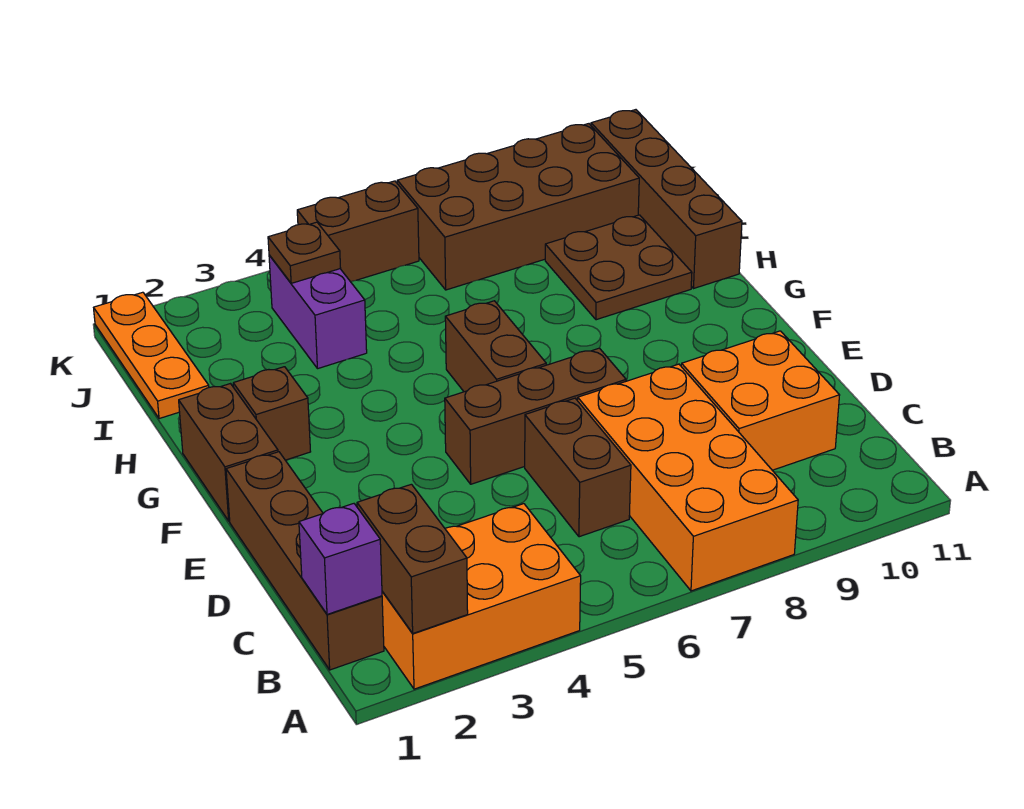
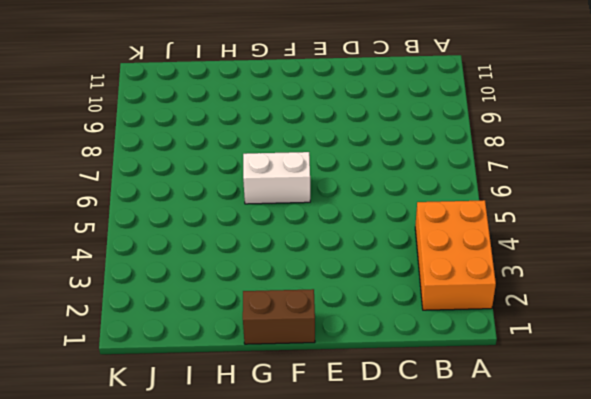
white 1x2 brick [243,152,310,204] -> brown 1x2 brick [445,301,546,392]
none -> orange 2x4 brick [578,364,798,591]
none -> brown 1x4 brick [226,452,384,670]
none -> brown 1x2 brick [525,398,631,537]

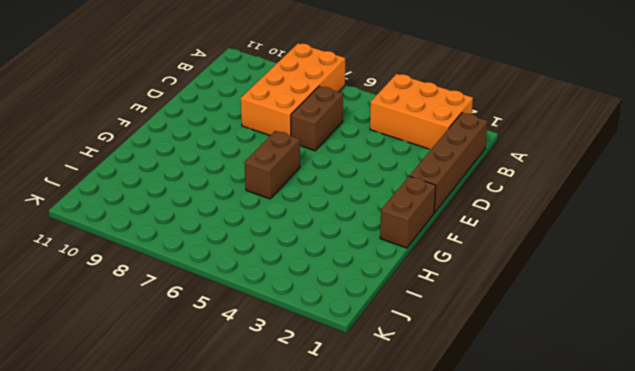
none -> orange 2x2 brick [681,331,840,470]
none -> brown 1x3 brick [445,348,626,484]
none -> brown 1x1 brick [233,367,311,460]

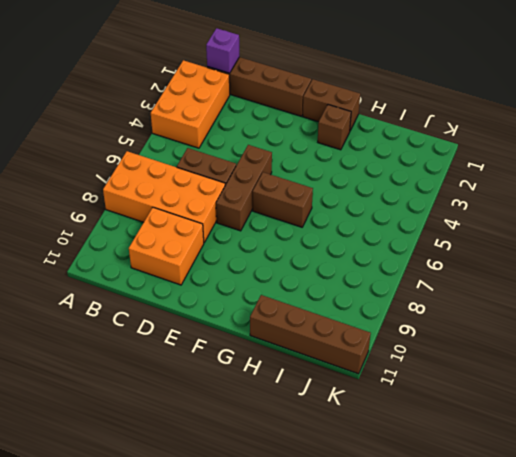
none -> brown 2x2 plate [545,215,692,320]
none -> orange 1x3 plate [94,292,209,419]
none -> purple 1x2 brick [269,255,367,369]

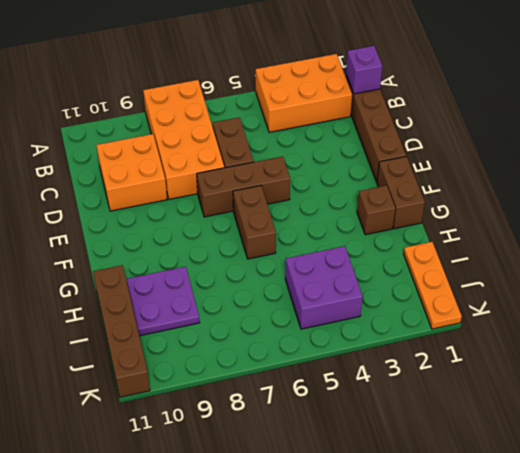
purple 2x2 plate [126,267,200,336] -> brown 2x2 plate [545,215,692,320]
purple 2x2 brick [285,246,363,329] -> purple 1x2 brick [269,255,367,369]
none -> brown 2x4 brick [397,124,639,290]
none -> brown 1x2 brick [297,181,419,281]
none -> brown 1x2 brick [357,484,468,633]

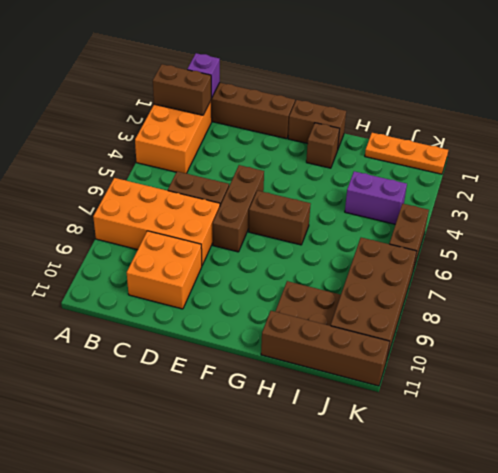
none -> brown 1x1 plate [268,222,341,283]

